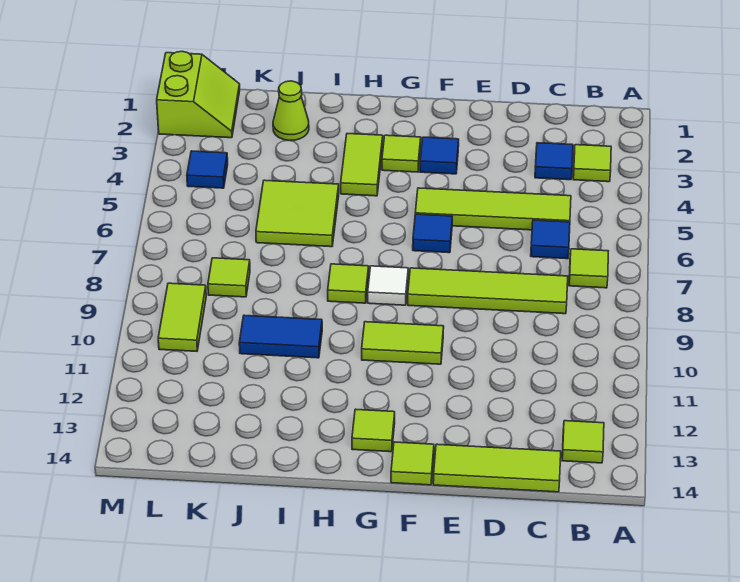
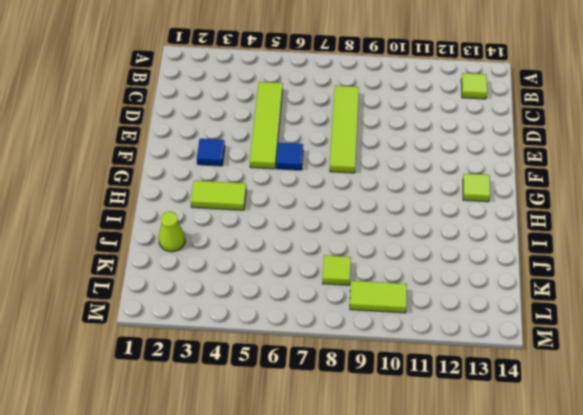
none -> lime 1x1 tile [573,145,611,182]
none -> lime 1x1 tile [569,249,608,288]
none -> blue 1x1 tile [535,143,573,180]

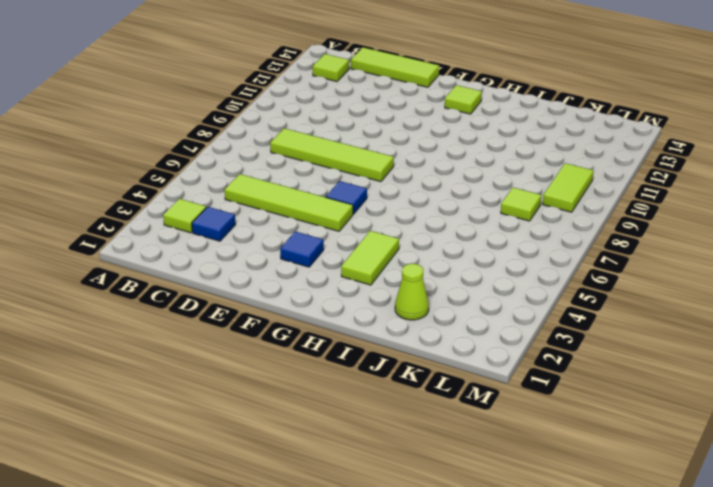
none -> lime 1x1 tile [569,249,608,288]
none -> blue 1x1 tile [531,220,570,259]
none -> lime 1x2 tile [362,322,444,364]

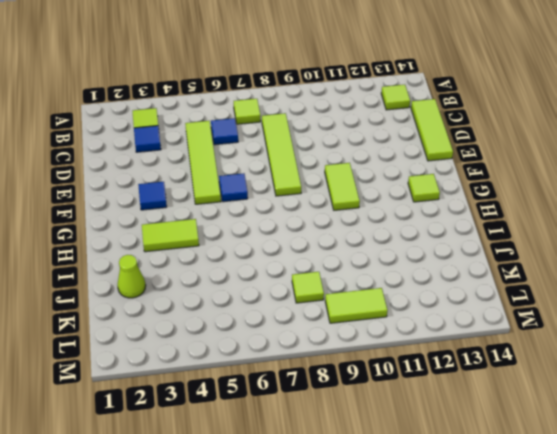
none -> lime 1x1 tile [391,442,434,485]
none -> lime 1x1 tile [382,135,421,172]
none -> white 1x1 tile [368,266,408,305]

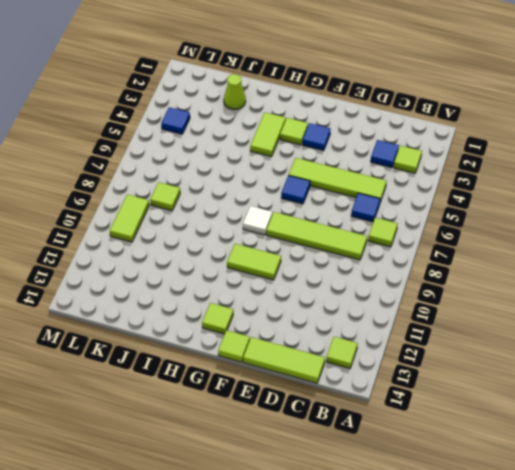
none -> lime 1x1 tile [328,264,369,303]
none -> lime 2x2 tile [256,180,339,247]
none -> blue 1x2 tile [239,315,322,358]

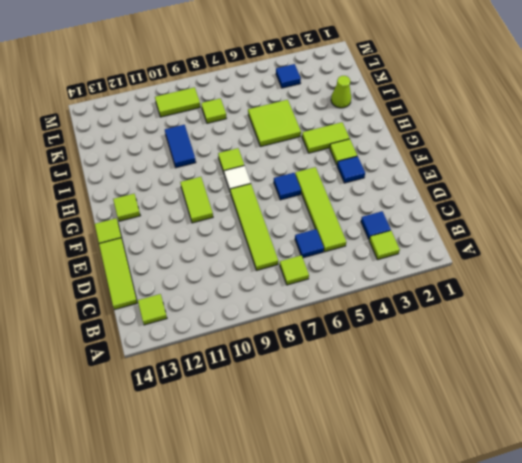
none -> lime 2x2 slope [157,51,240,138]

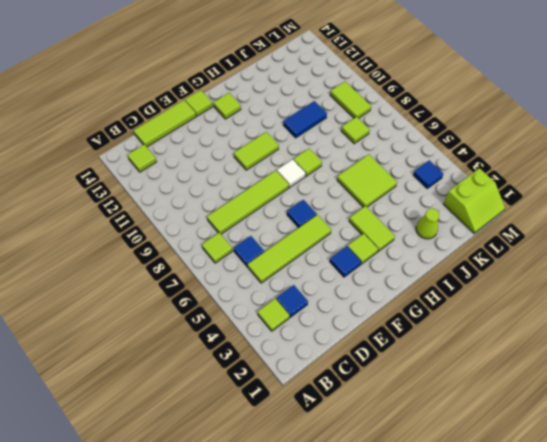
lime 2x2 slope [443,168,505,233] -> lime 2x2 slope turned to [157,51,240,138]

